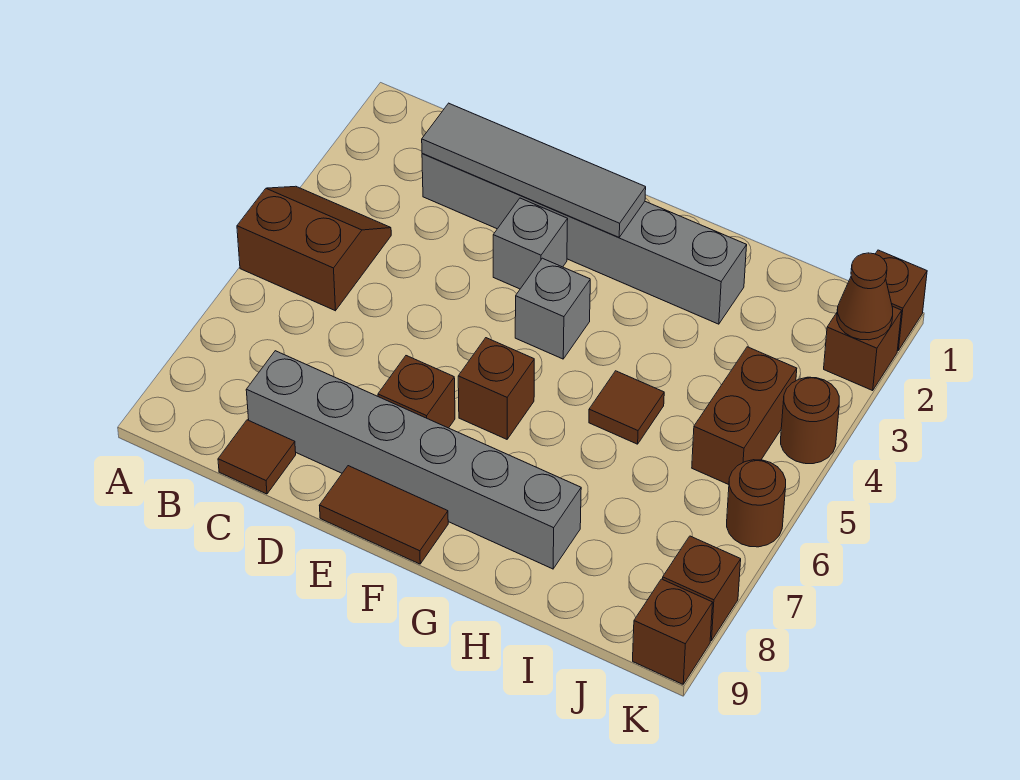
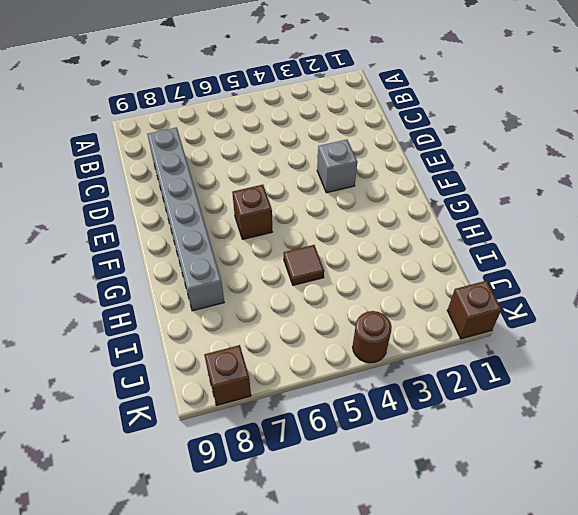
none -> brown 2x2 slope [237,186,391,311]
none -> grey 1x6 brick [422,154,747,324]
none -> brown 1x1 tile [218,420,296,494]

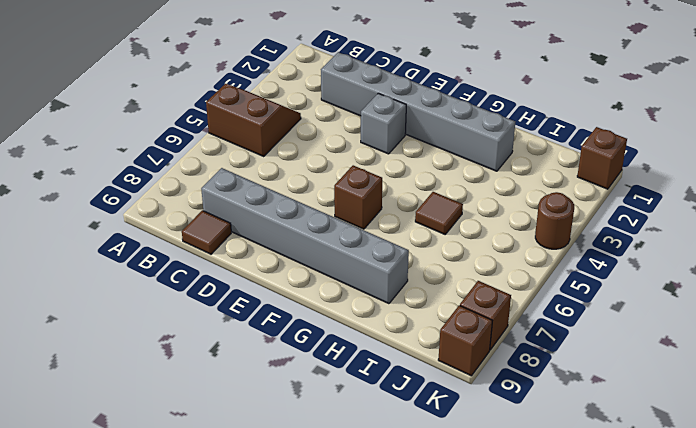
none -> brown 1x1 brick [378,356,455,428]
none -> brown 1x2 tile [319,466,448,564]
none -> grey 1x1 brick [515,258,590,359]

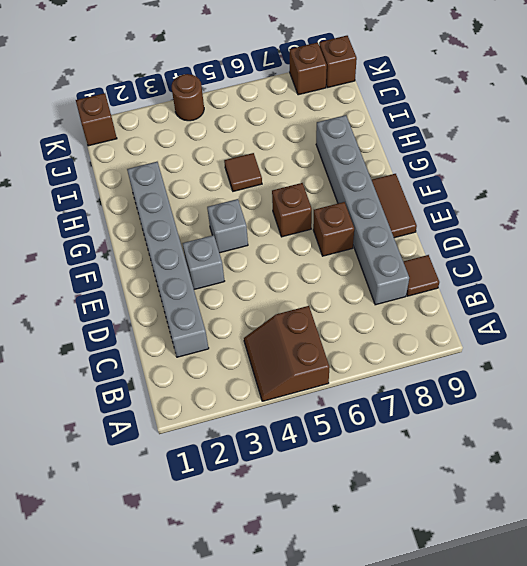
none -> brown 1x2 brick [692,347,797,485]
none -> brown 1x1 brick [824,306,902,390]
none -> brown 1x1 round brick [727,460,786,547]

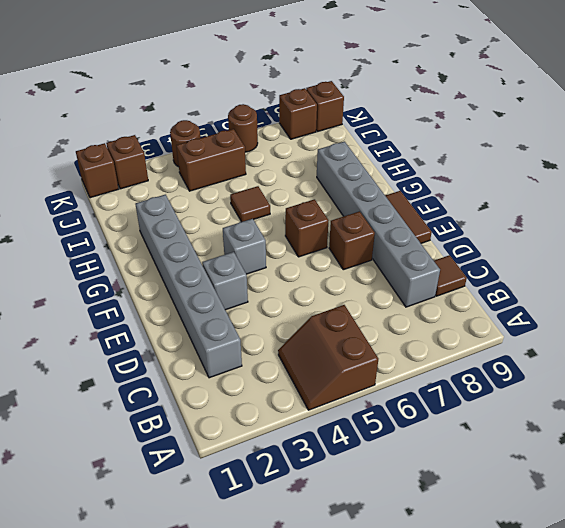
none -> grey 1x4 tile [422,103,646,237]
none -> brown 1x1 cone [837,253,893,340]

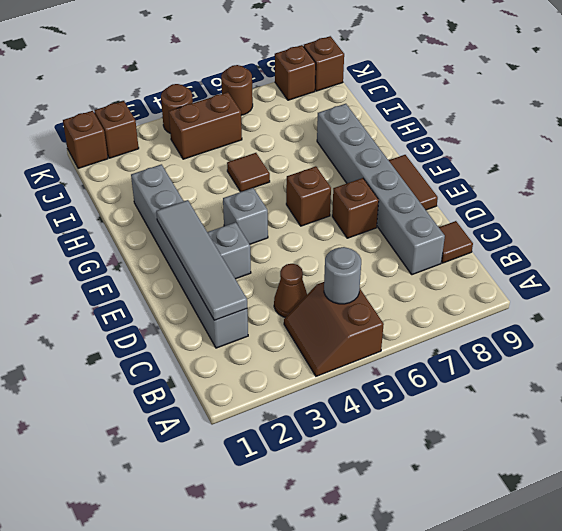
grey 1x1 round brick [324,247,361,304] -> none
brown 1x1 cone [274,264,307,318] -> brown 1x1 cone moved to [837,253,893,340]

